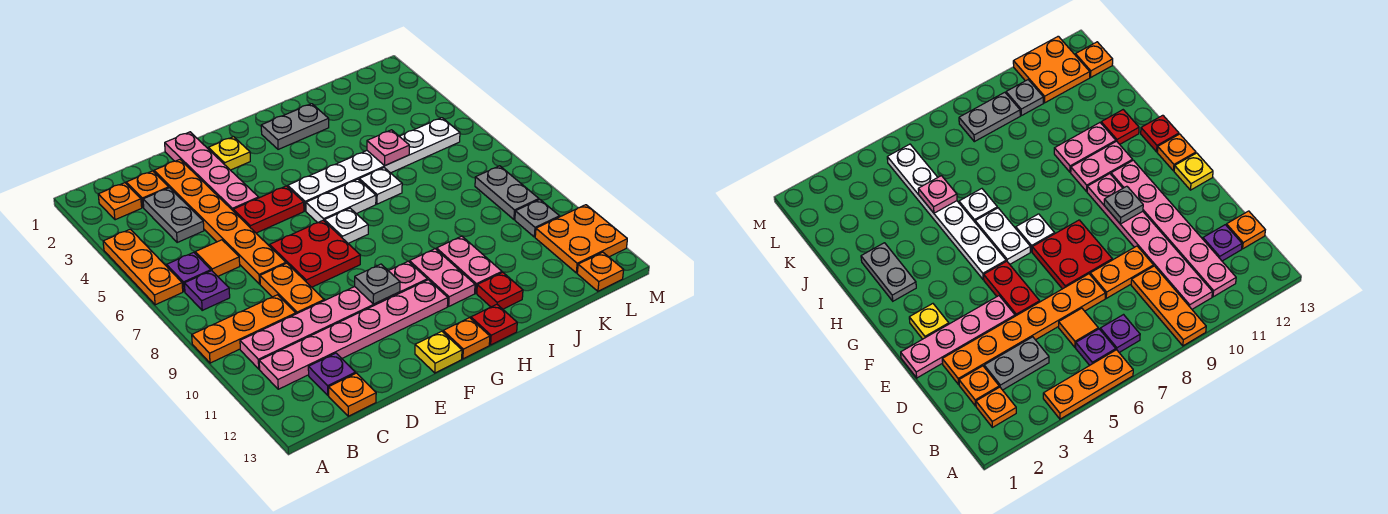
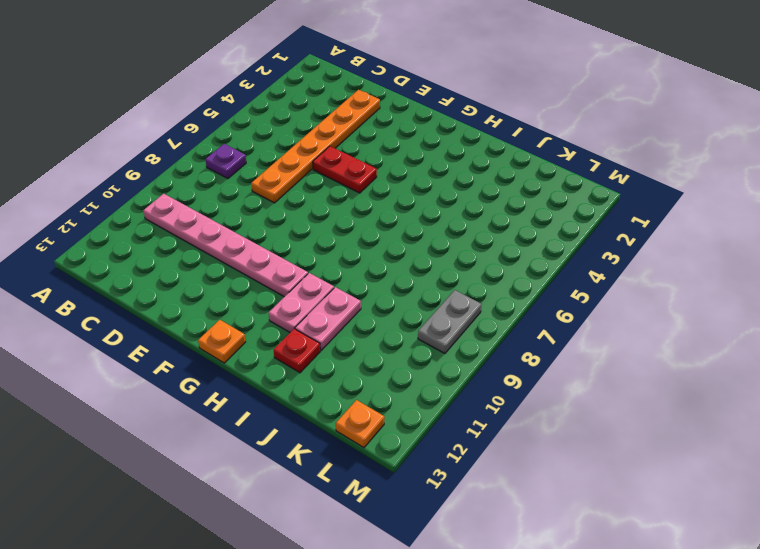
none -> orange 1x3 plate [103,229,183,305]
none -> orange 1x3 plate [192,295,296,363]
none -> orange 1x1 plate [98,183,142,220]
none -> purple 1x1 plate [167,252,211,292]

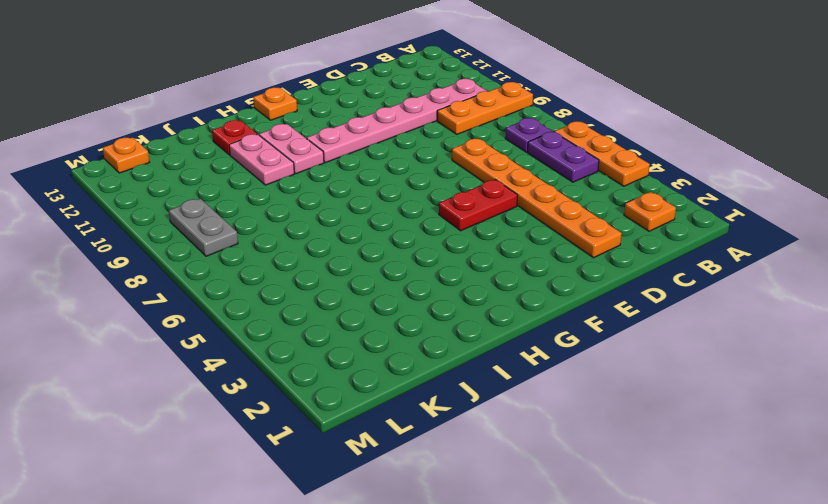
purple 1x2 plate [528,132,599,182] -> purple 1x1 plate [167,252,211,292]
none -> pink 1x6 plate [259,280,448,389]
none -> orange 1x1 plate [126,171,169,208]
none -> grey 1x2 plate [143,188,204,242]
none -> orange 1x1 tile [195,240,240,276]

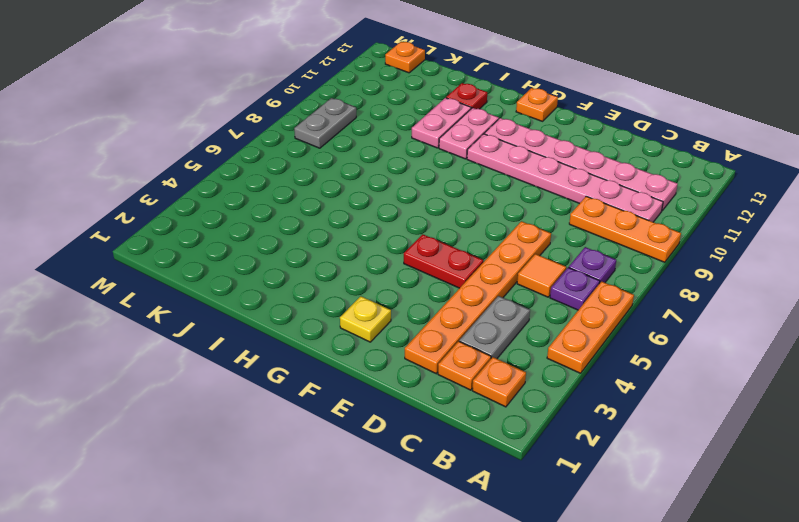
none -> purple 1x1 plate [308,353,355,395]
none -> orange 1x1 plate [329,373,376,416]
none -> orange 1x2 plate [260,263,324,314]
none -> pink 1x4 plate [165,132,259,210]

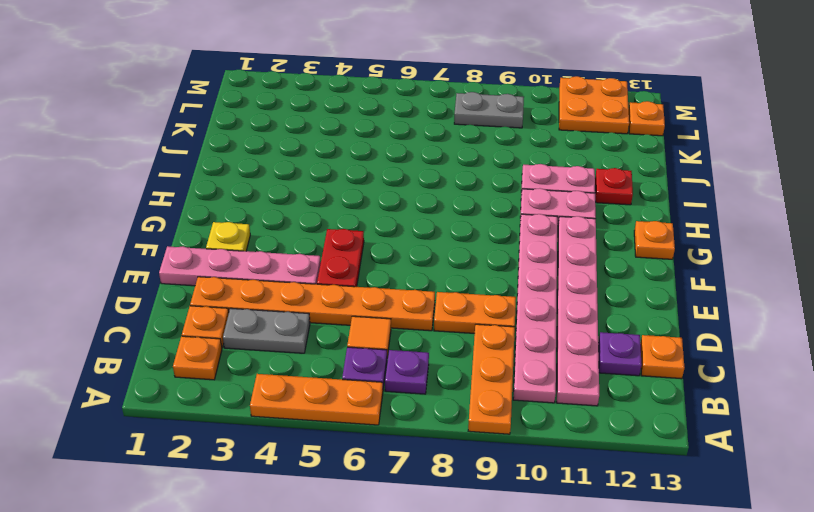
none -> red 2x2 plate [270,220,360,287]
none -> yellow 1x1 plate [415,331,462,373]
none -> white 1x6 plate [288,118,460,211]
none -> white 1x2 plate [306,179,376,223]

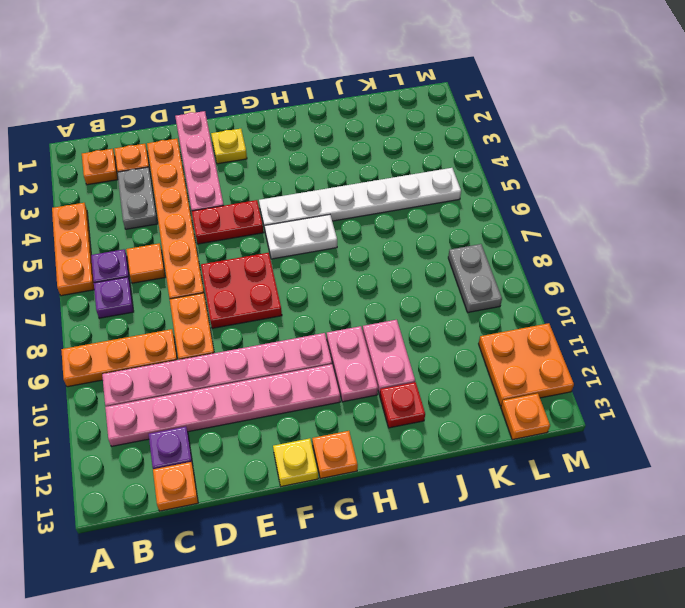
none -> white 1x1 plate [325,208,368,243]
none -> grey 1x2 plate [261,104,329,149]
none -> red 1x1 plate [471,304,517,345]
none -> white 1x1 plate [359,168,402,204]

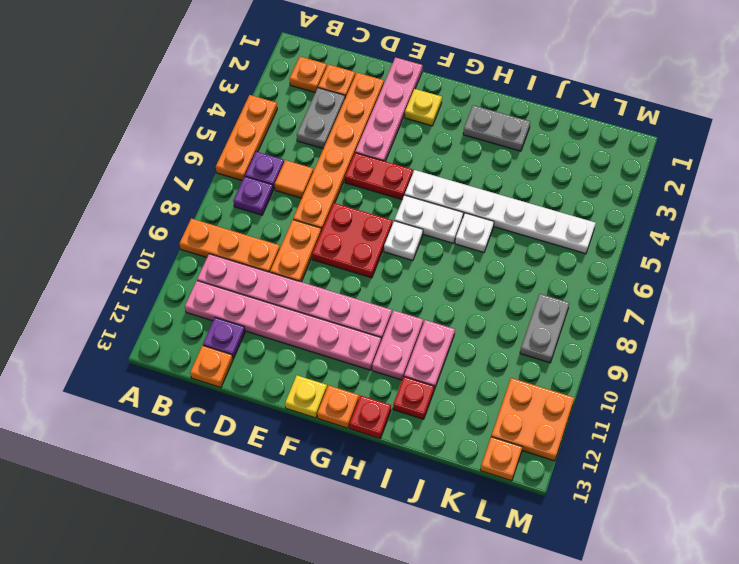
none -> grey 1x1 plate [515,200,559,237]
none -> grey 1x1 plate [355,264,400,304]
none -> pink 1x1 plate [367,130,409,166]

